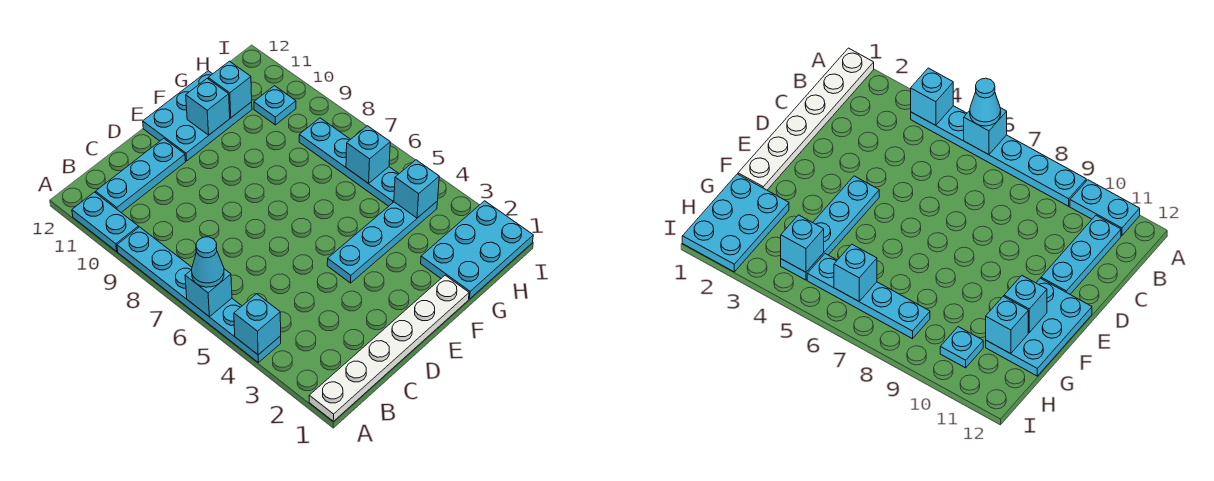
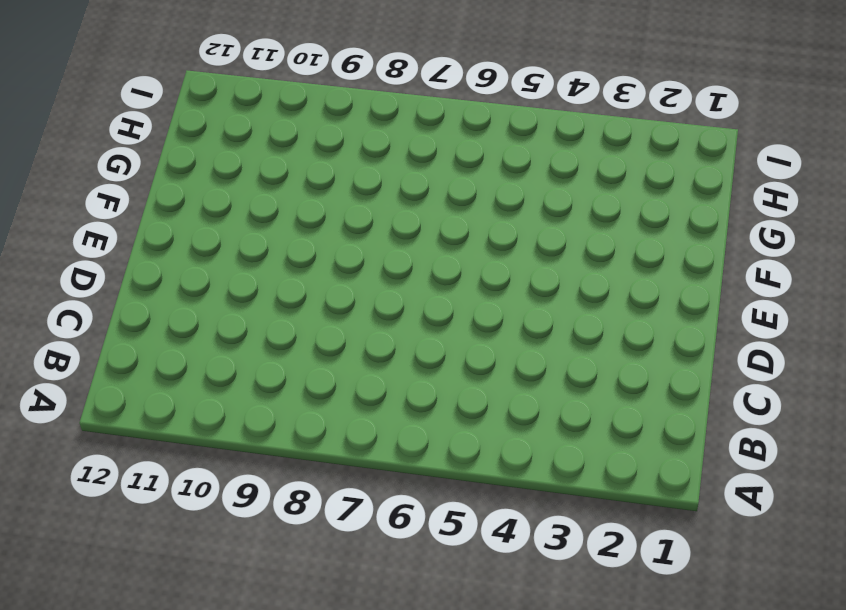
none -> white 1x6 plate [309,275,469,421]
none -> cyan 1x6 plate [117,227,281,362]
none -> cyan 1x2 plate [72,192,139,251]

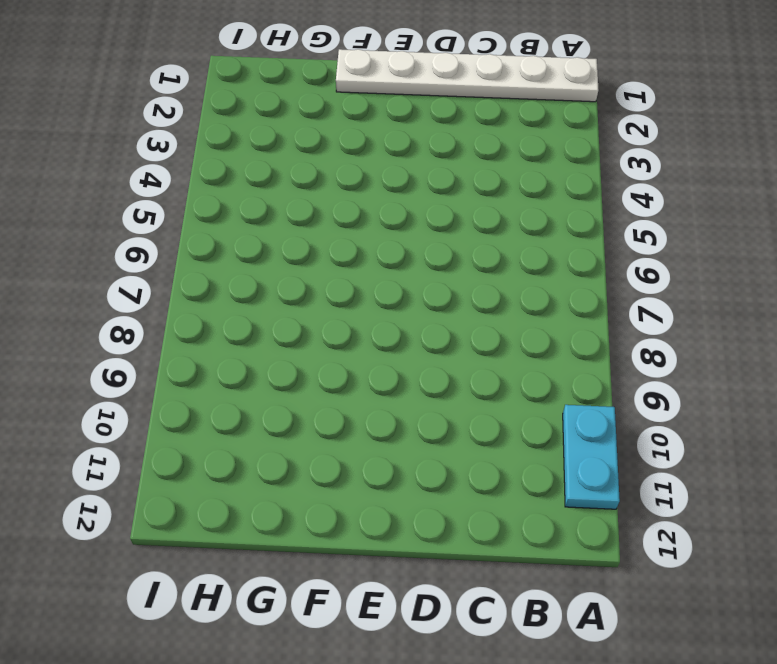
none -> cyan 1x6 plate [117,227,281,362]
none -> cyan 1x3 plate [96,138,186,212]
none -> cyan 1x4 plate [327,202,437,283]

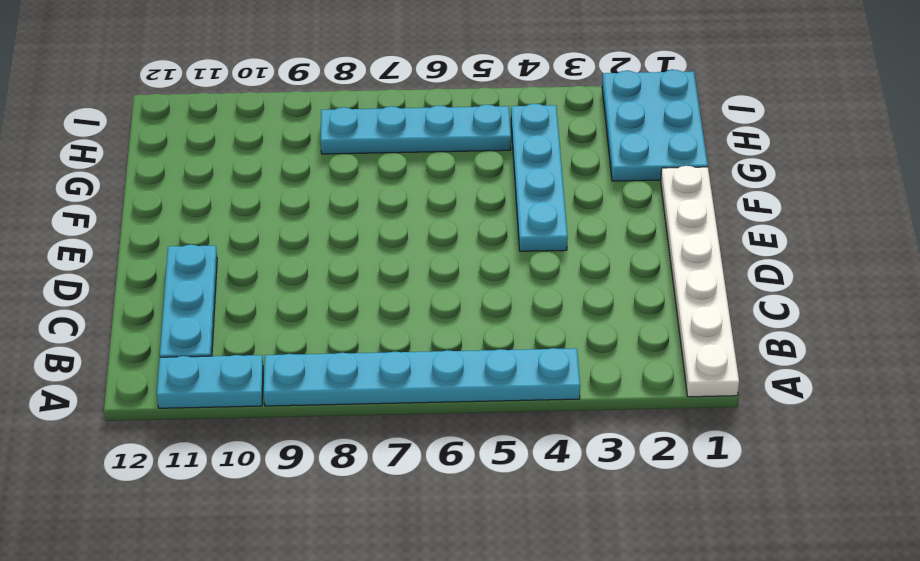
none -> cyan 2x3 plate [143,71,252,161]
none -> cyan 1x1 plate [254,86,296,125]
none -> cyan 1x1 brick [234,294,281,355]

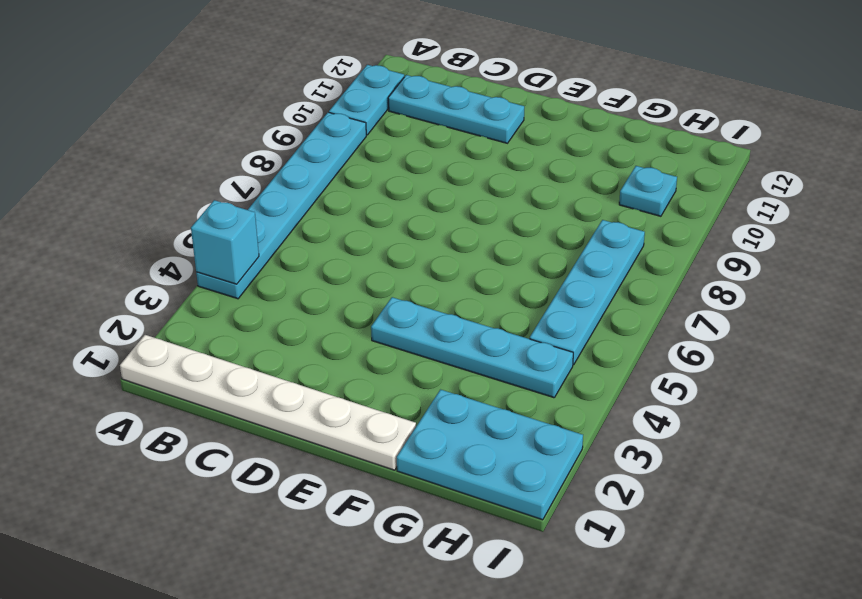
none -> cyan 2x3 plate [143,71,252,161]
none -> cyan 1x1 brick [185,269,232,317]
none -> cyan 1x1 brick [186,78,230,135]

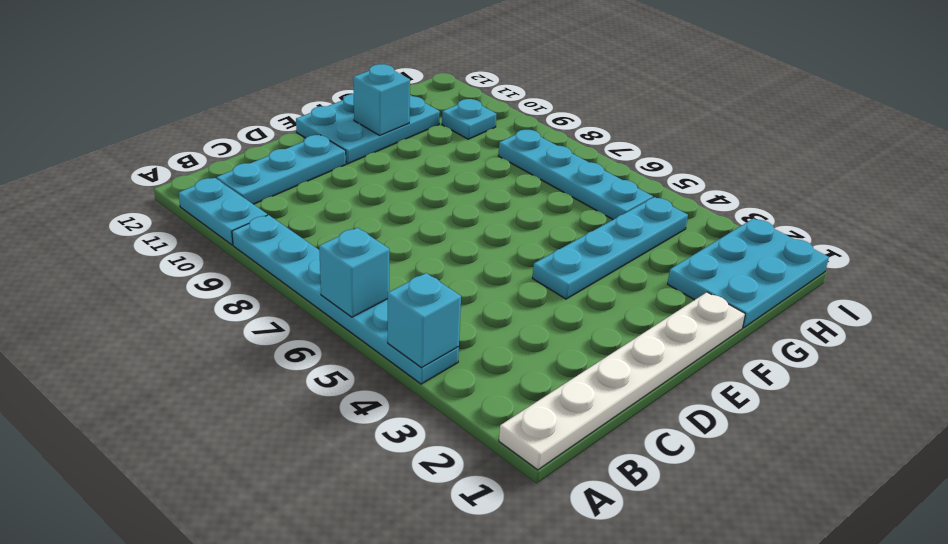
none -> cyan 1x1 brick [208,61,252,118]
none -> cyan 1x1 brick [394,160,439,218]
none -> cyan 1x1 brick [346,126,390,184]

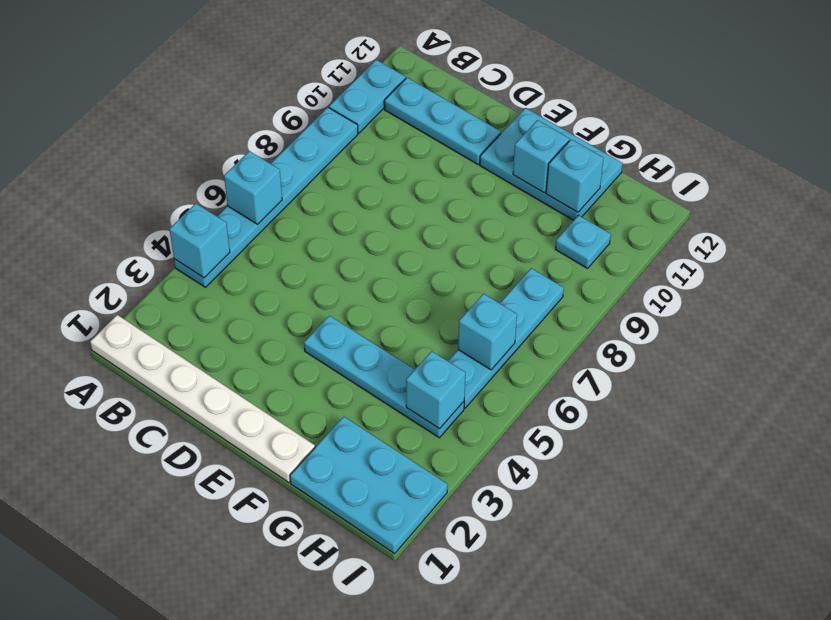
none -> cyan 1x1 cone [192,237,224,287]

